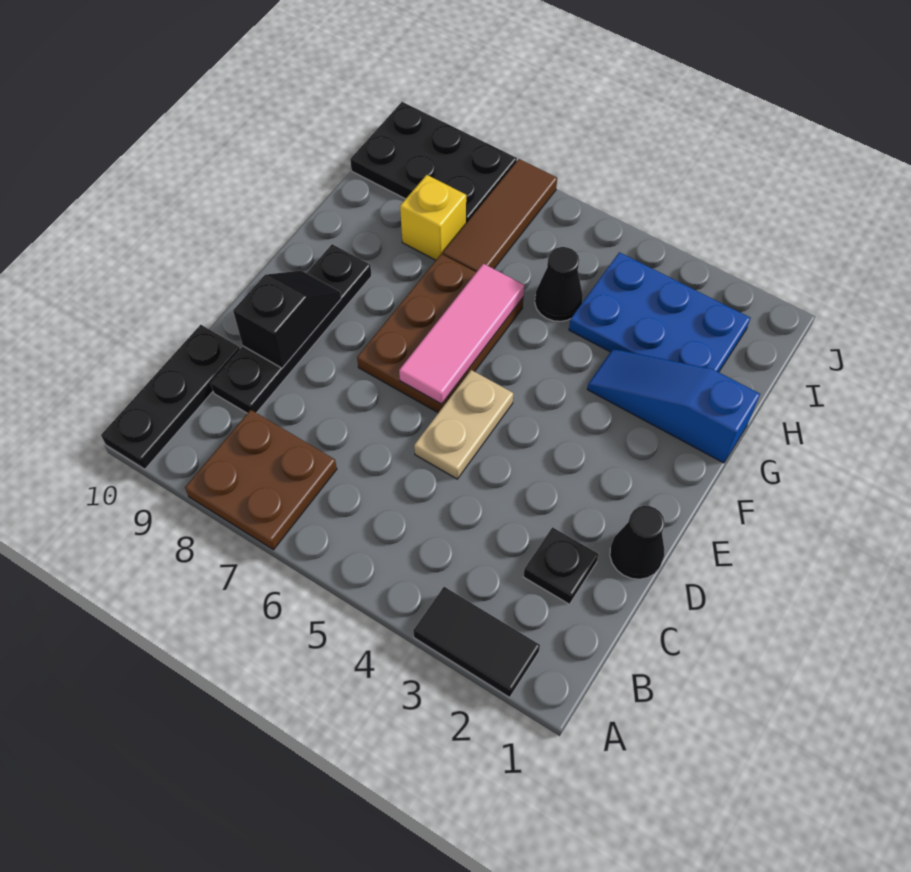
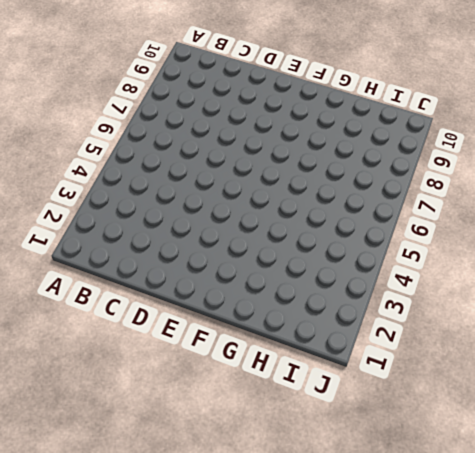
none -> black 1x2 tile [413,587,540,697]
none -> brown 2x2 plate [185,410,337,550]
none -> black 1x3 plate [101,325,240,469]

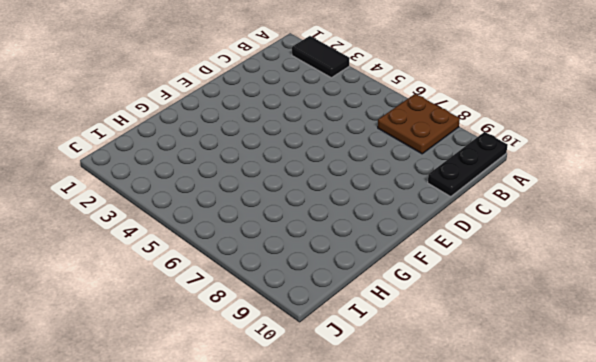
none -> black 1x1 plate [523,527,598,604]
none -> black 1x4 plate [211,244,372,413]
none -> black 1x1 cone [610,506,665,579]

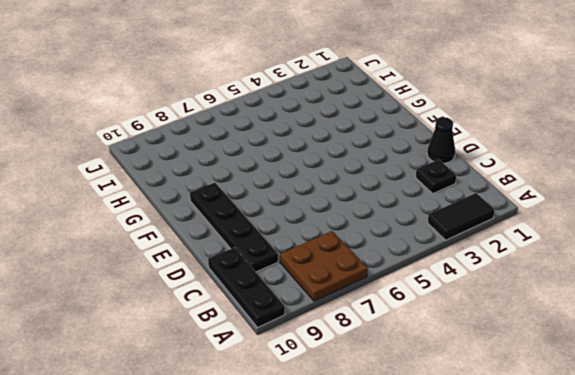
none -> tan 1x2 plate [414,370,513,479]
none -> brown 2x3 plate [357,254,523,413]
none -> blue 1x3 slope [587,349,760,463]

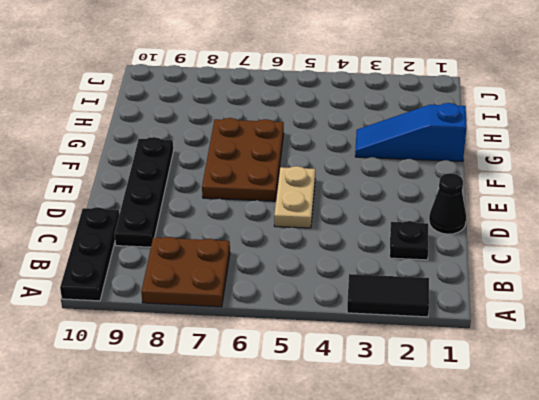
none -> blue 2x3 plate [569,252,750,372]
none -> black 1x1 cone [535,247,583,321]
none -> brown 1x3 tile [443,159,557,272]

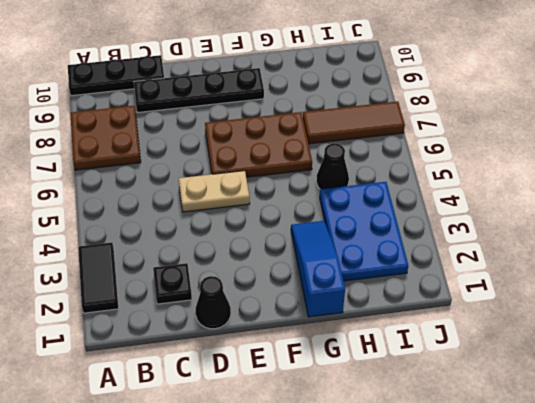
none -> yellow 1x1 brick [400,175,466,260]
none -> black 2x3 plate [350,102,517,223]
none -> black 1x2 slope [233,271,341,368]

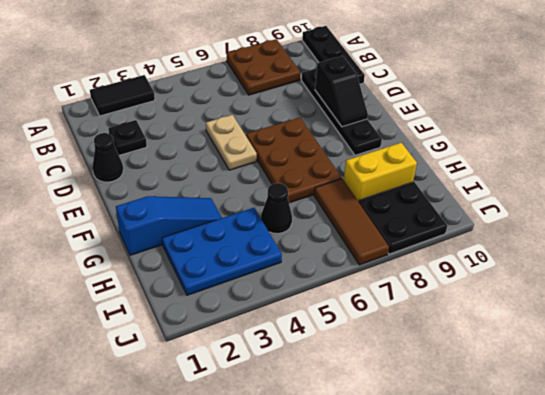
yellow 1x2 brick [344,143,417,202] -> yellow 1x1 brick [400,175,466,260]
black 2x2 plate [359,182,447,254] -> black 2x3 plate [350,102,517,223]
none -> pink 1x3 tile [399,264,524,404]

